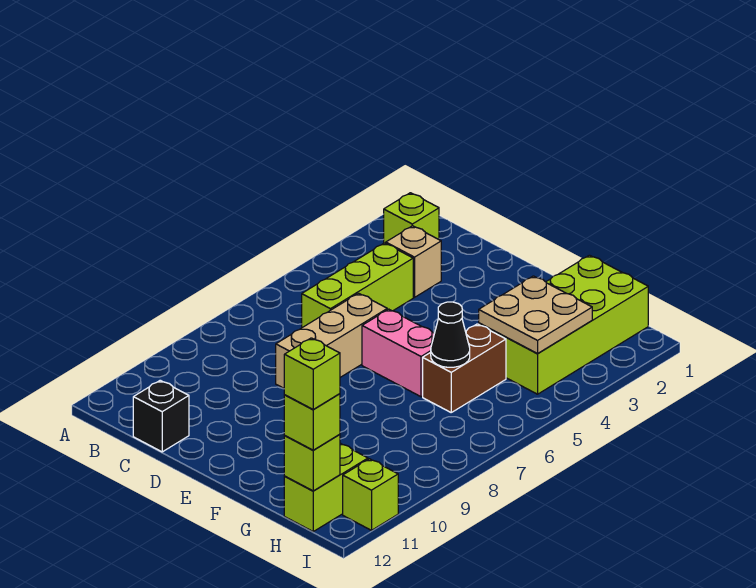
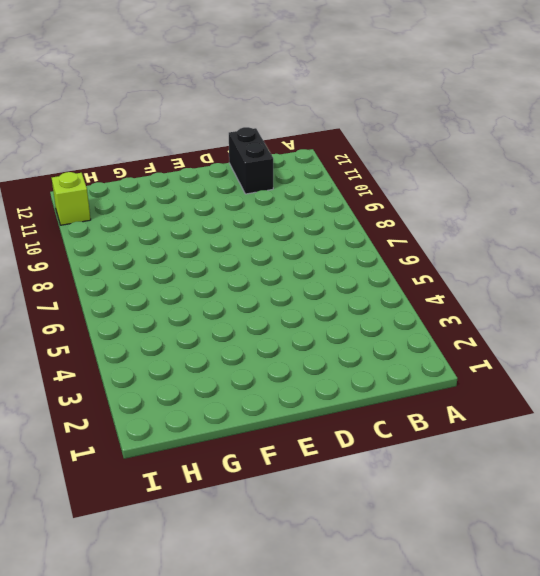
black 1x2 brick [229,127,273,194] -> black 1x1 brick [133,380,189,452]
none -> lime 1x1 brick [384,193,439,243]
none -> tan 1x1 brick [386,226,441,297]
none -> lime 1x3 brick [302,243,413,328]

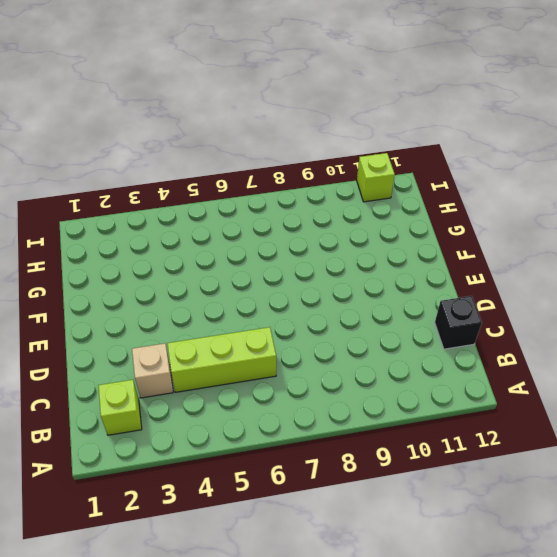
none -> tan 1x3 brick [276,293,387,388]
none -> pink 1x2 brick [362,309,435,397]
none -> lime 2x4 brick [479,255,648,394]

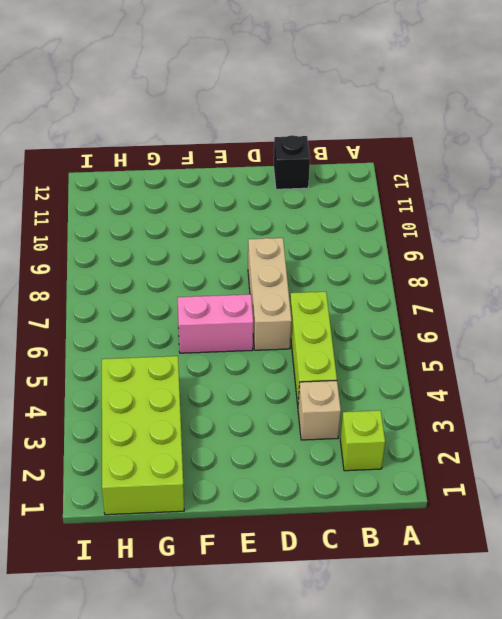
none -> brown 1x2 brick [423,324,506,412]
none -> lime 1x2 brick [284,443,368,531]
none -> lime 1x1 brick [343,459,398,530]

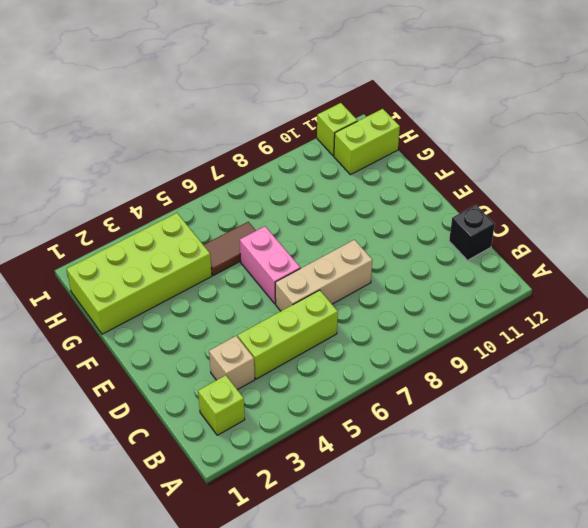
brown 1x2 tile [204,222,256,276] -> brown 1x2 brick [423,324,506,412]
none -> tan 2x2 plate [479,276,592,354]
none -> black 1x1 cone [431,302,470,367]
none -> lime 1x1 brick [284,434,340,491]

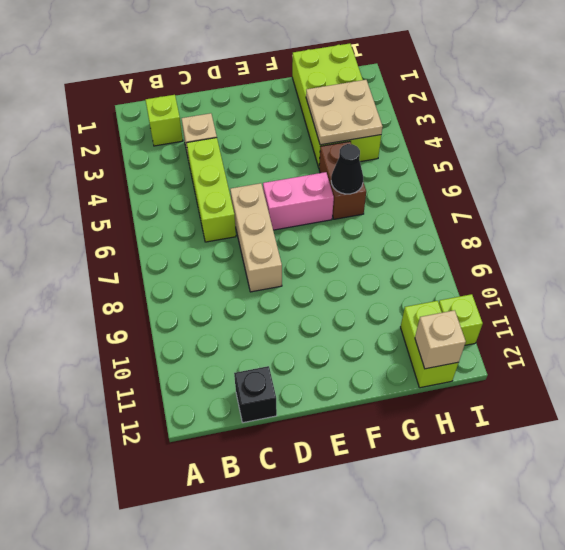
tan 1x1 brick [415,310,466,369] -> lime 1x1 brick [284,434,340,491]
none -> lime 1x1 brick [284,394,340,450]
none -> lime 1x1 brick [284,338,340,410]

